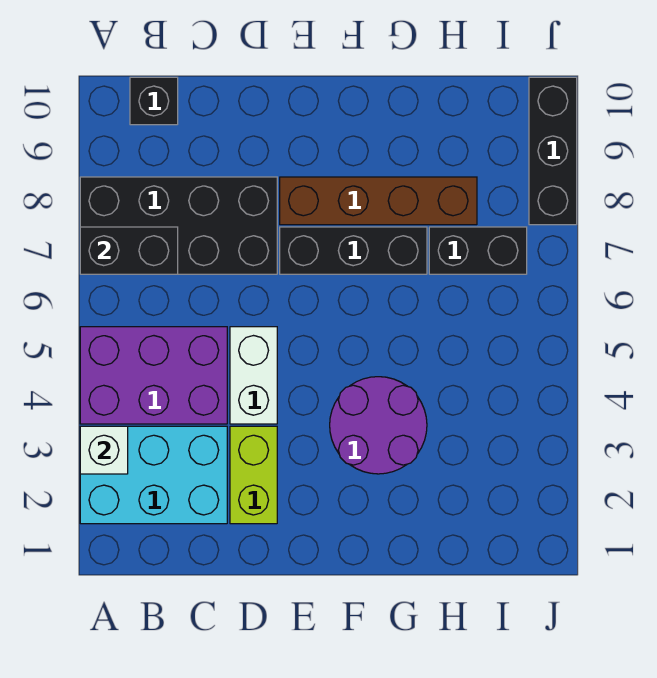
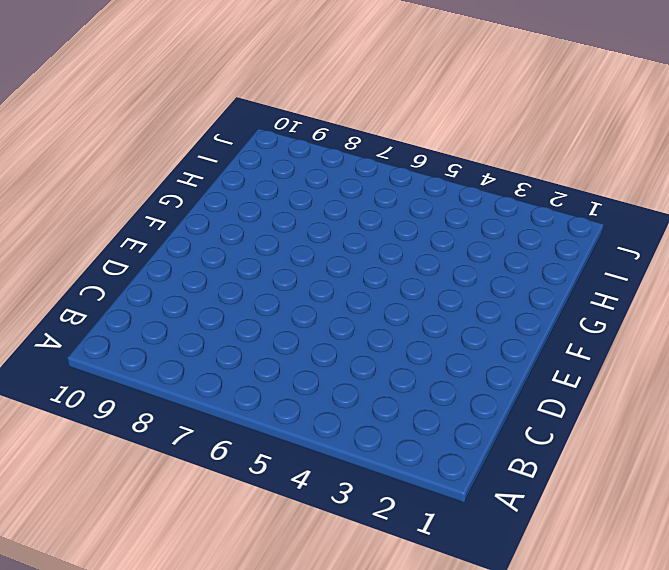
none -> cyan 2x3 brick [80,426,227,524]
none -> purple 2x3 brick [80,327,227,424]
none -> black 2x4 brick [80,177,277,274]

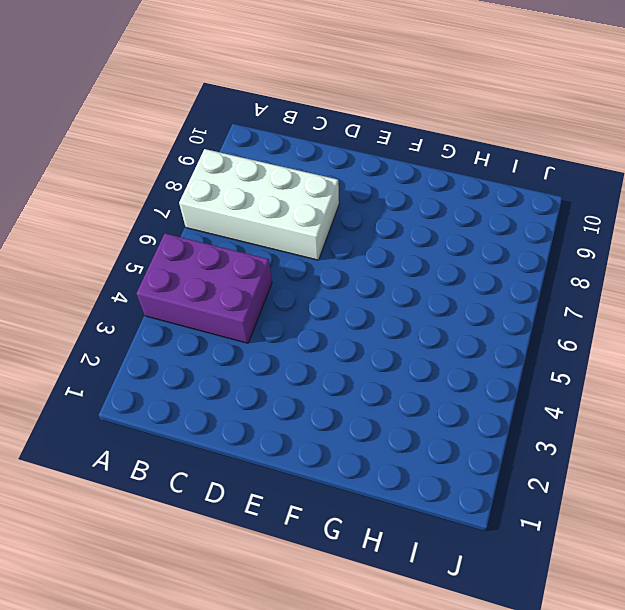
white 2x4 brick [179,149,339,260] -> black 2x4 brick [80,177,277,274]
none -> cyan 2x3 brick [80,426,227,524]
none -> black 1x1 brick [130,77,178,125]
none -> lime 1x2 brick [230,426,277,524]

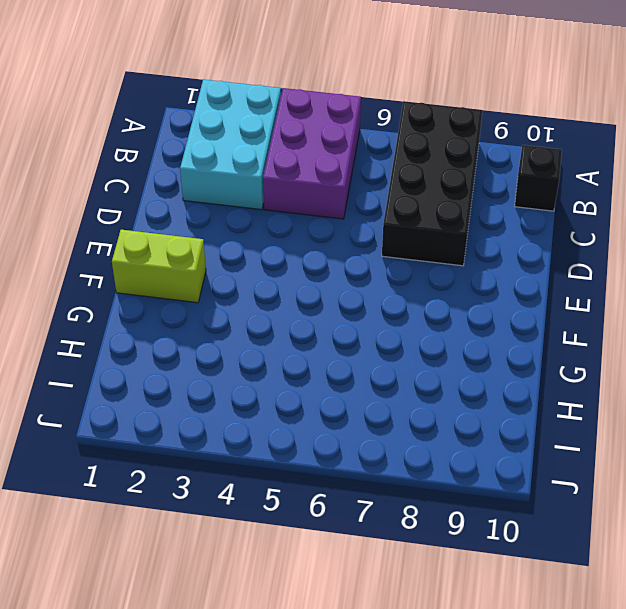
lime 1x2 brick [112,230,206,303] -> lime 1x2 brick moved to [230,426,277,524]
none -> white 1x2 brick [230,327,277,424]
none -> black 1x3 brick [280,227,427,274]
none -> brown 1x4 brick [280,177,477,225]

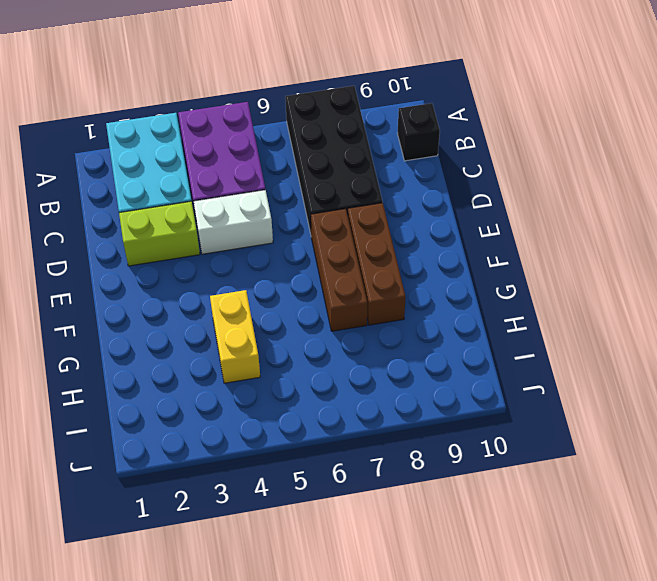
brown 1x3 brick [311,209,367,331] -> black 1x3 brick [280,227,427,274]
brown 1x3 brick [348,203,406,325] -> brown 1x4 brick [280,177,477,225]
yellow 1x2 brick [210,290,260,383] -> purple 2x2 round brick [330,377,427,474]
none -> black 1x2 brick [429,227,527,274]
none -> black 1x3 brick [529,77,577,225]
none -> white 1x1 brick [80,426,128,474]

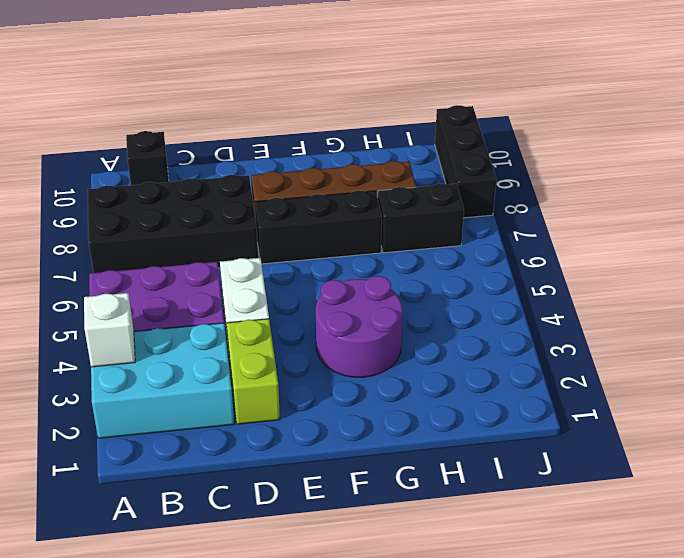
none -> black 1x2 brick [80,227,178,274]

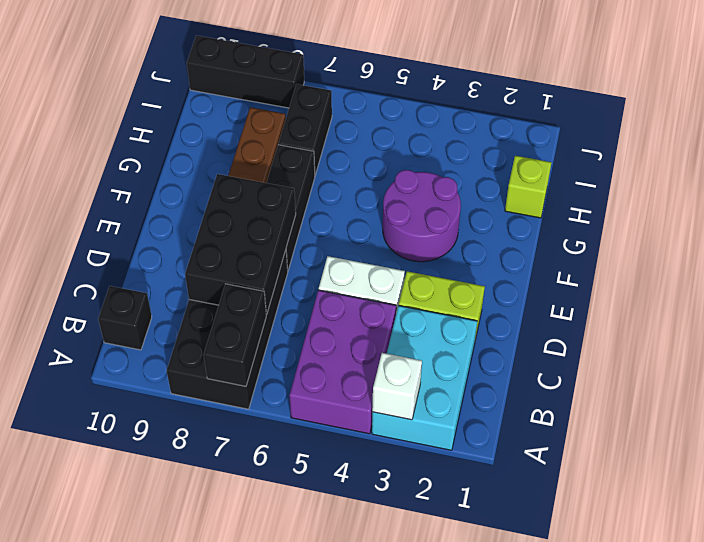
black 2x3 brick [185,174,296,315] -> none
lime 1x1 brick [505,156,552,218] -> none

